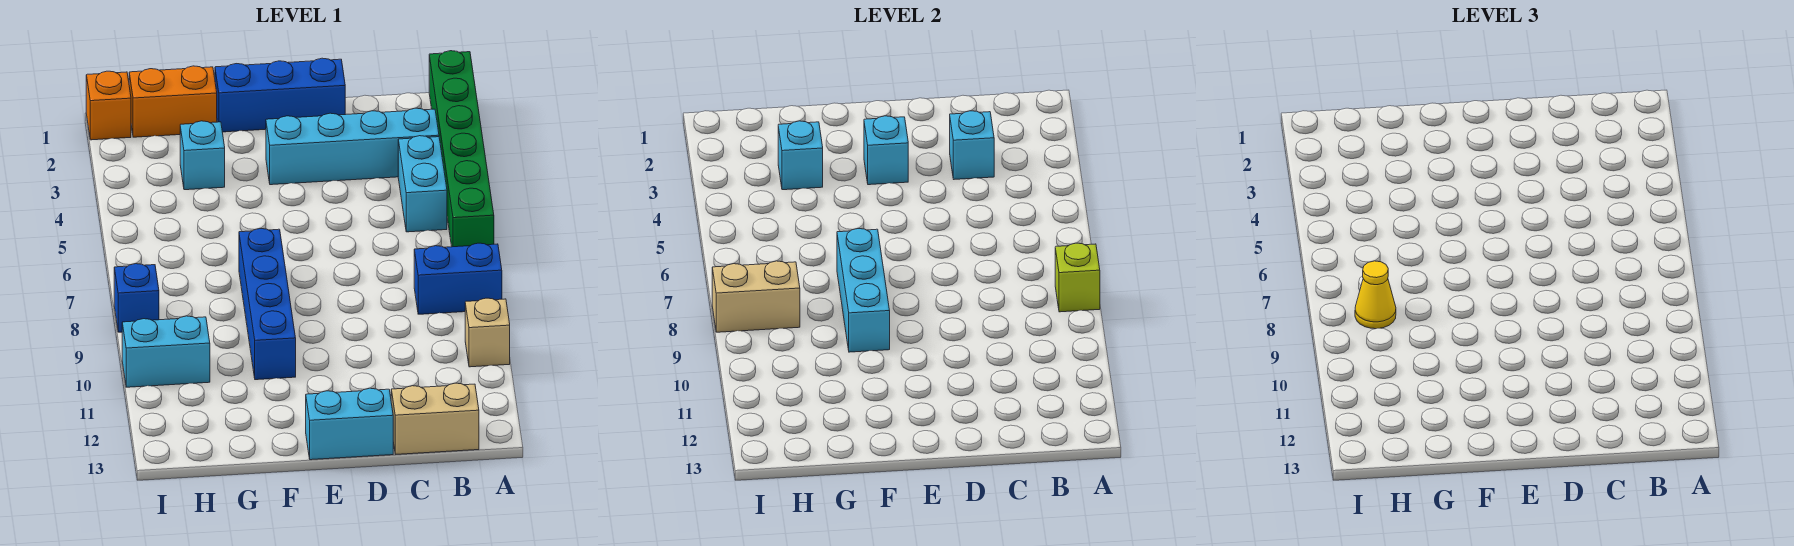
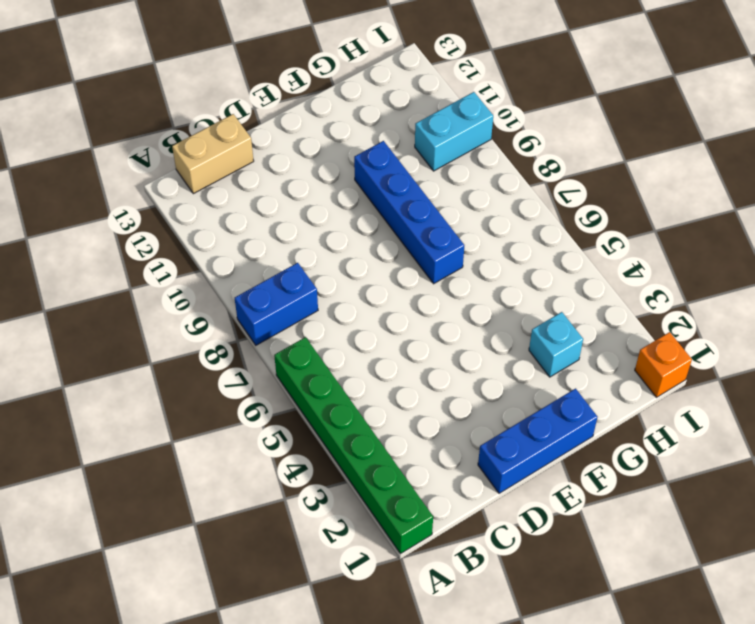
none -> tan 1x1 brick [465,298,510,367]
none -> cyan 1x4 brick [266,108,439,185]
none -> cyan 1x2 brick [398,136,447,232]

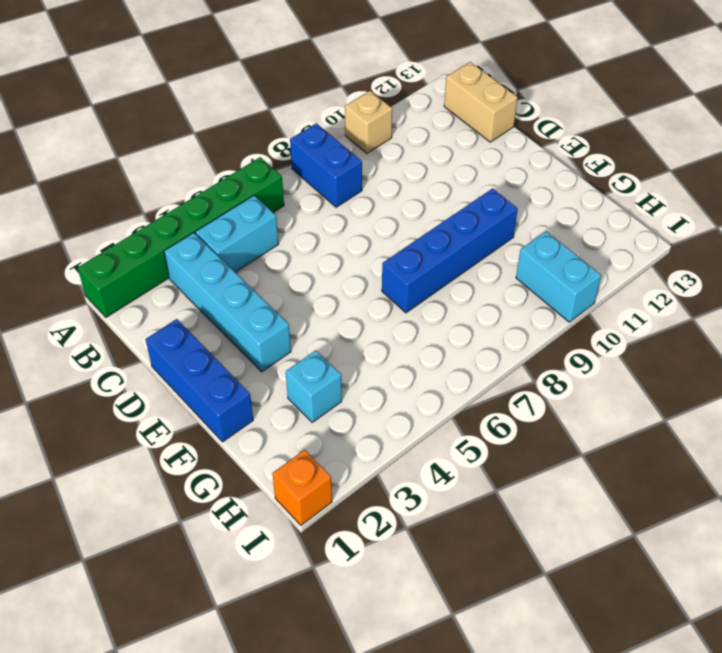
none -> cyan 1x2 brick [306,388,393,460]
none -> orange 1x2 brick [129,66,217,137]
none -> blue 1x1 brick [114,264,159,332]

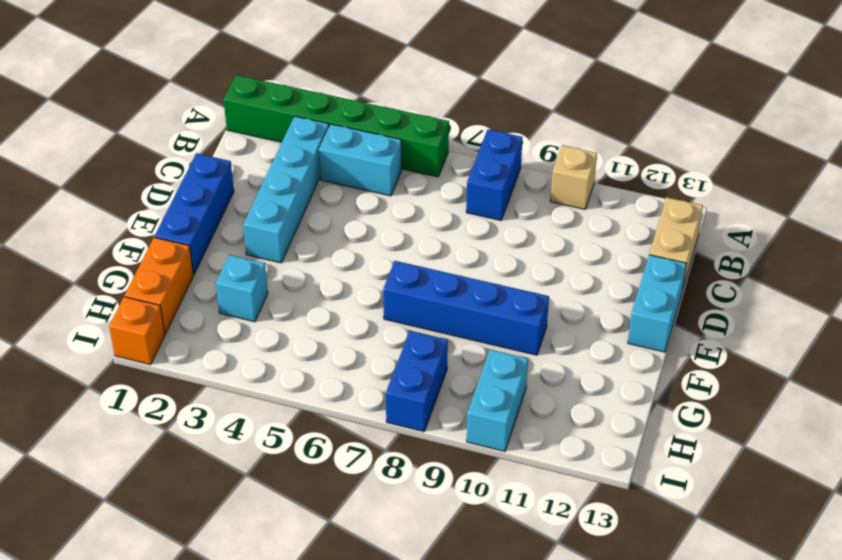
blue 1x2 brick [386,331,448,432] -> blue 1x1 brick [114,264,159,332]
none -> lime 1x1 brick [1055,243,1100,312]
none -> cyan 1x1 brick [950,111,994,179]
none -> cyan 1x1 brick [864,116,908,185]

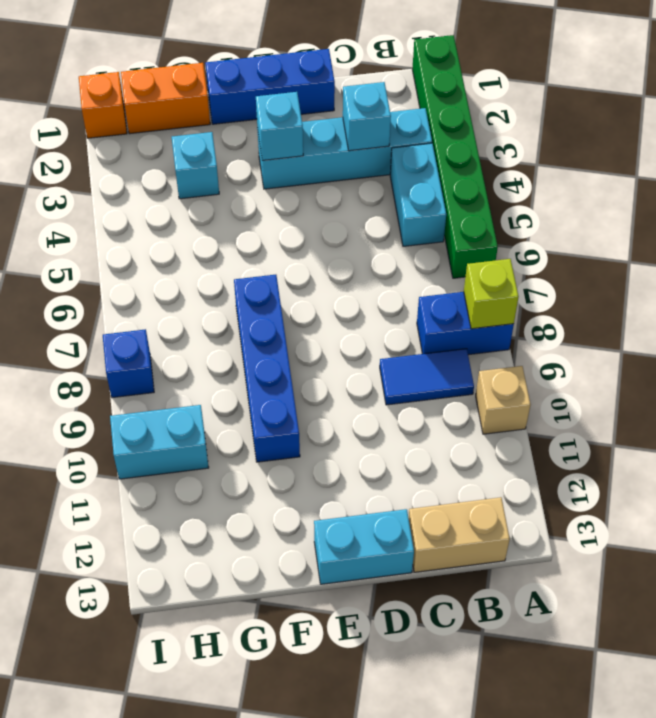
blue 1x2 tile [380,349,474,405] -> none
none -> cyan 1x3 brick [837,229,890,352]
none -> cyan 1x1 brick [778,121,823,190]
none -> tan 1x2 brick [712,261,800,332]

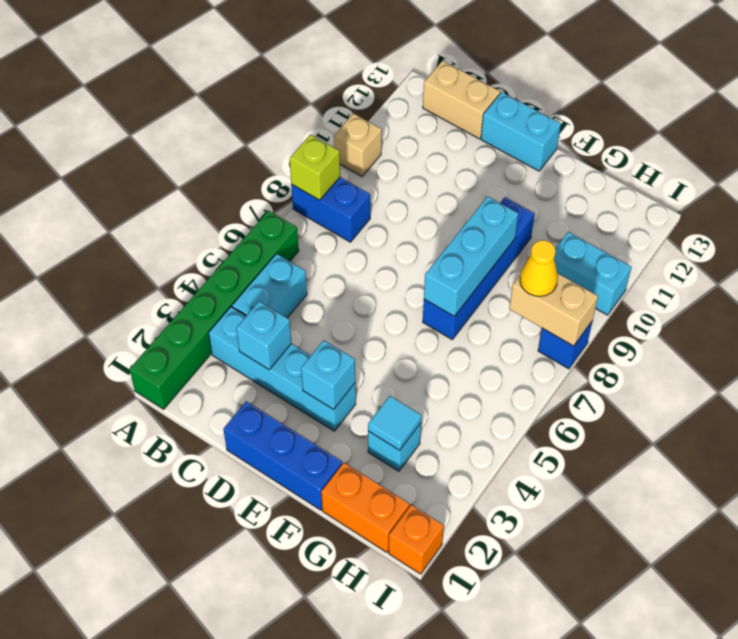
cyan 1x1 tile [368,396,421,450] -> cyan 1x1 brick [778,121,823,190]

